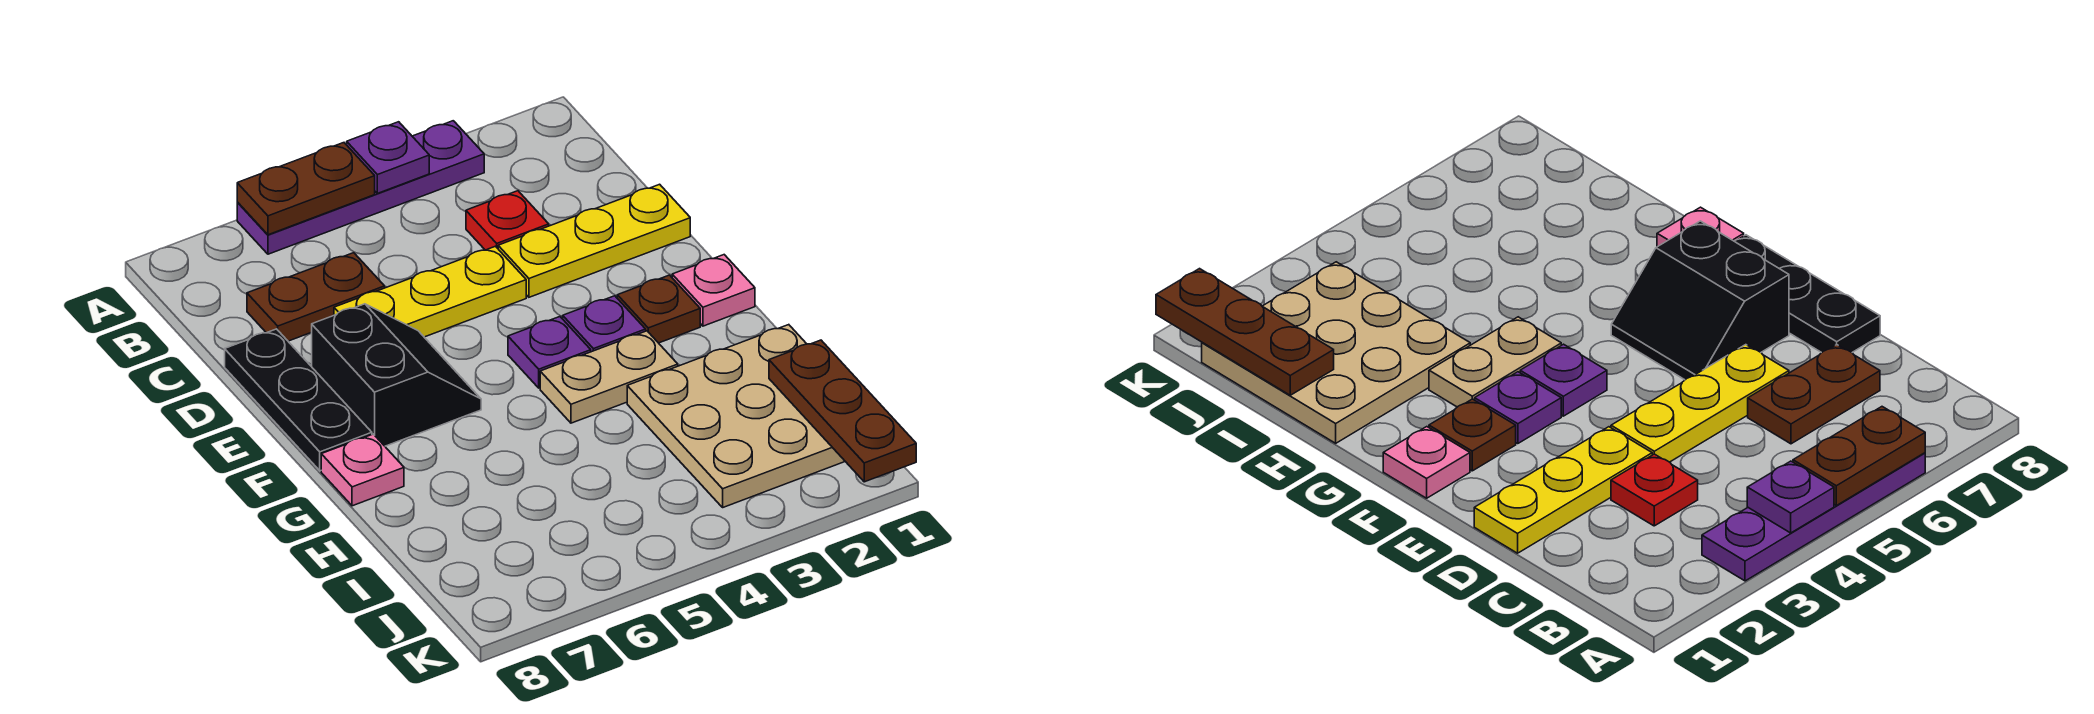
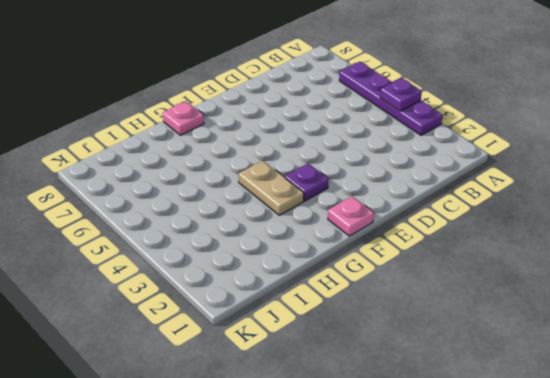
none -> red 1x1 plate [466,191,549,250]
none -> brown 1x2 plate [247,253,385,341]
none -> yellow 1x3 plate [498,184,690,297]

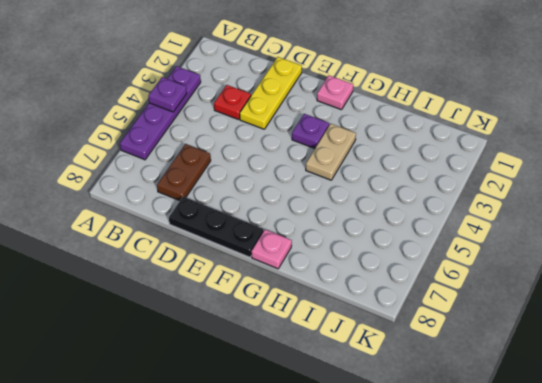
none -> yellow 1x3 plate [334,246,526,337]
none -> black 2x2 slope [312,304,481,446]
none -> brown 1x1 plate [617,275,700,343]

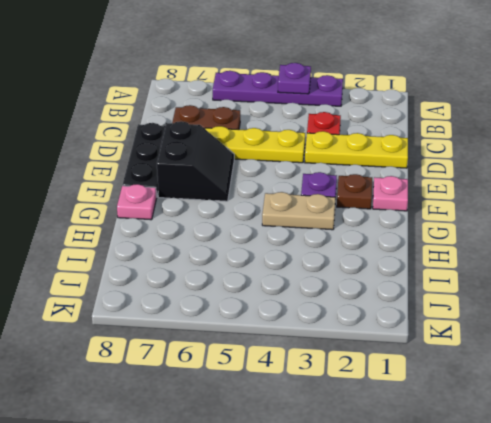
none -> purple 1x1 plate [508,317,591,388]
none -> tan 3x3 plate [627,325,845,507]
none -> brown 1x2 plate [237,143,375,235]

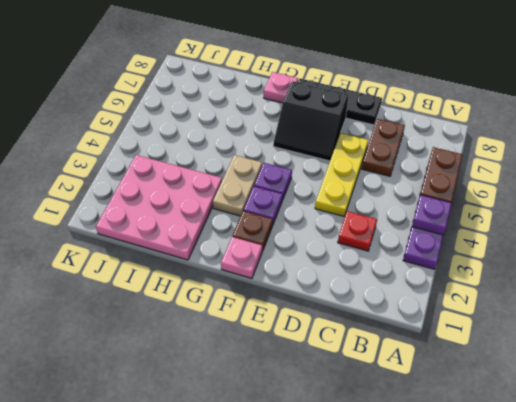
pink 3x3 plate [96,155,222,260] -> tan 3x3 plate [627,325,845,507]
none -> yellow 1x3 plate [498,184,690,297]
none -> brown 1x3 plate [769,340,916,482]

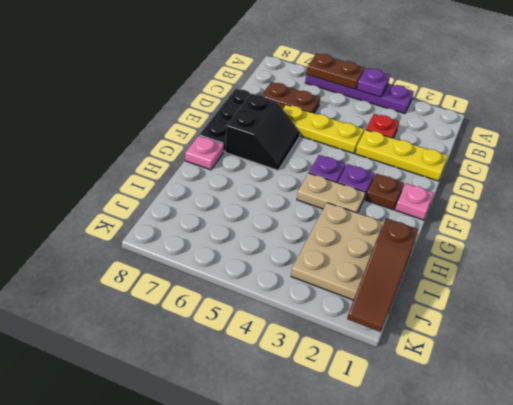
brown 1x3 slope [347,218,418,332] -> brown 1x3 plate [769,340,916,482]

